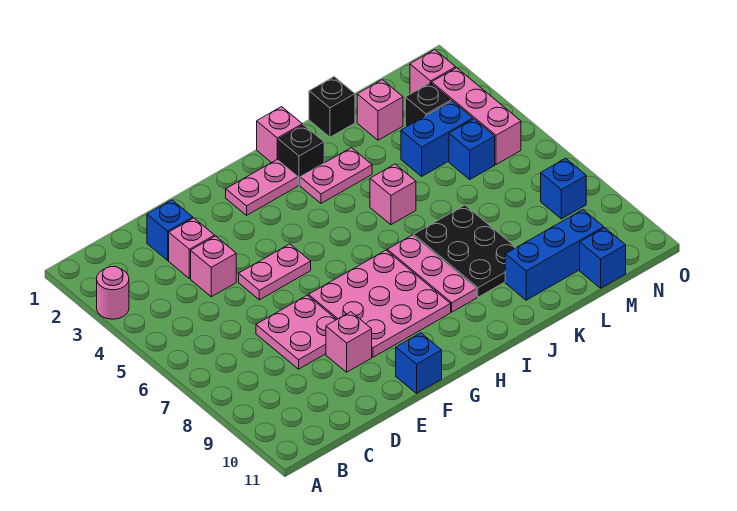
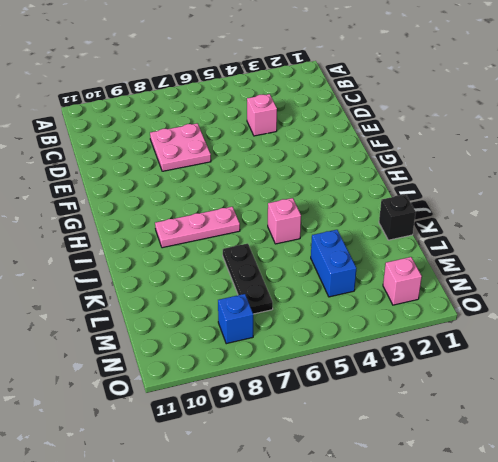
black 1x3 plate [223,244,273,314] -> black 2x3 plate [414,205,516,297]
none -> pink 1x1 round brick [97,267,129,319]
none -> blue 1x1 brick [147,200,193,260]
none -> pink 1x1 brick [169,218,215,279]

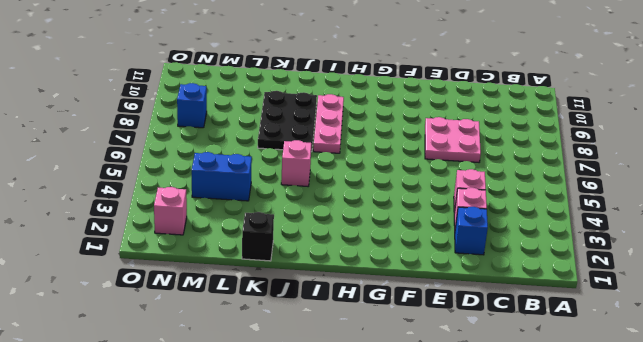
none -> pink 1x1 round brick [97,267,129,319]
none -> pink 1x2 plate [239,244,311,300]
none -> pink 1x1 brick [326,312,372,372]

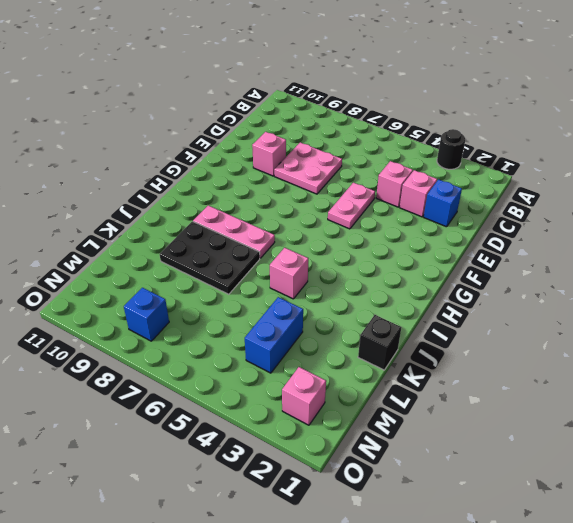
black 1x1 round brick [437,129,465,169] -> pink 1x1 round brick [97,267,129,319]
none -> pink 3x3 plate [309,250,451,357]
none -> blue 1x1 brick [396,333,442,393]
none -> pink 1x2 plate [226,160,298,215]

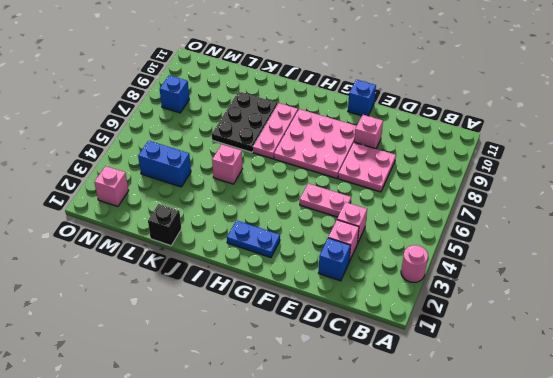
blue 1x2 plate [227,221,280,258] -> pink 1x2 plate [226,160,298,215]
none -> pink 1x1 brick [257,107,302,163]
none -> black 1x1 brick [278,125,324,185]
none -> pink 1x2 plate [300,148,372,203]

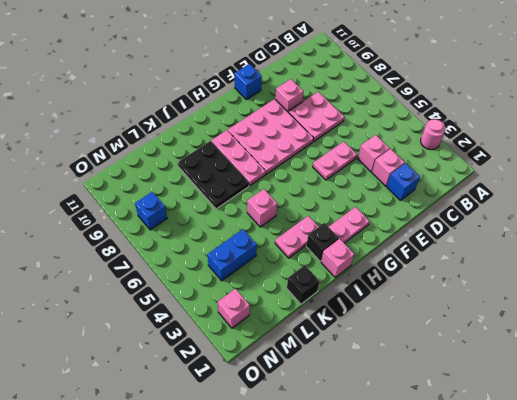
none -> blue 1x3 brick [505,210,604,300]
none -> pink 1x1 brick [357,80,403,140]
none -> black 1x1 brick [405,83,451,127]

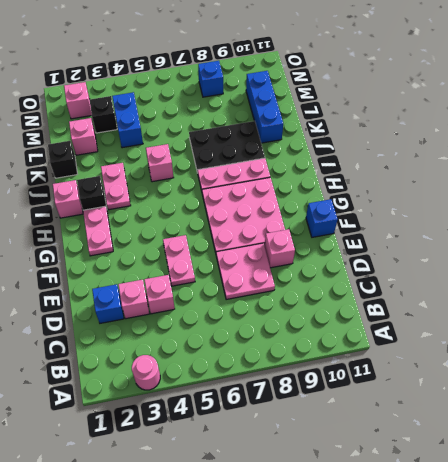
none -> blue 1x1 brick [449,119,495,179]
none -> blue 1x1 brick [580,228,626,288]
none -> pink 1x3 brick [432,68,521,165]

